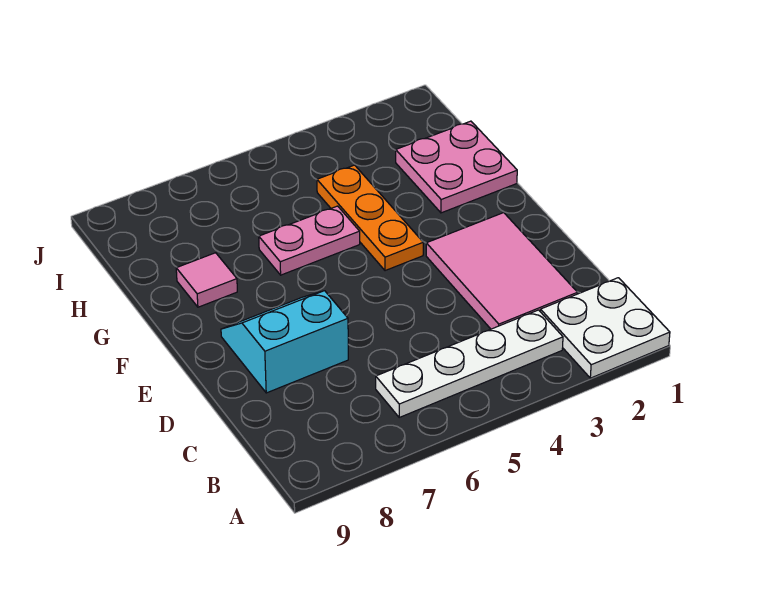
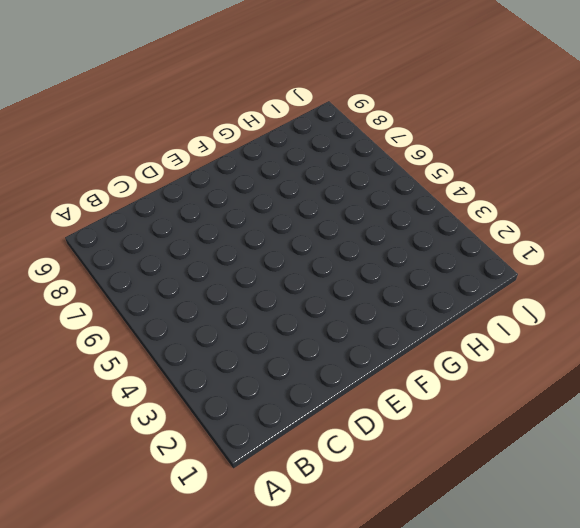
none -> white 2x2 plate [540,278,670,378]
none -> white 1x4 plate [376,310,563,417]

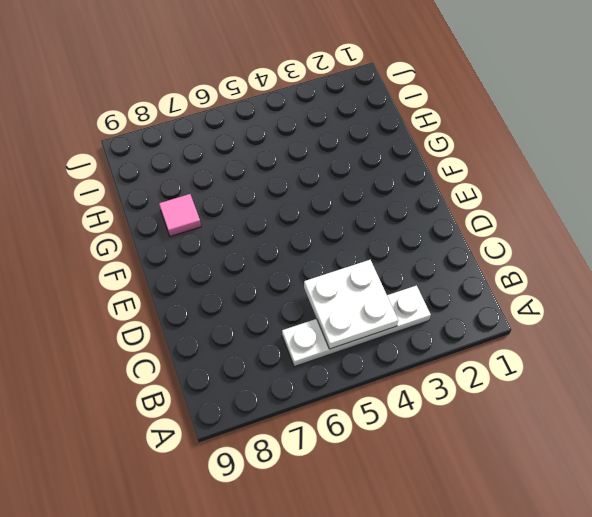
white 2x2 plate [304,260,398,349] -> white 2x2 plate moved to [540,278,670,378]
none -> pink 2x3 tile [426,213,578,329]
none -> cyan 2x2 slope [221,291,348,393]

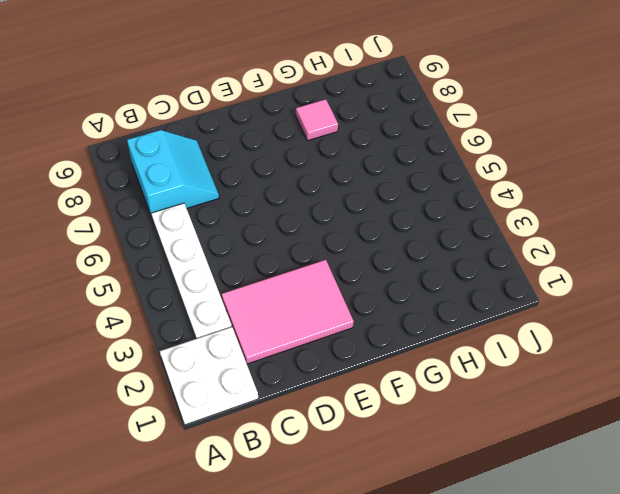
cyan 2x2 slope [127,130,219,217] -> cyan 2x2 slope moved to [221,291,348,393]
none -> orange 1x3 plate [317,165,423,271]
none -> pink 2x2 plate [396,121,517,213]

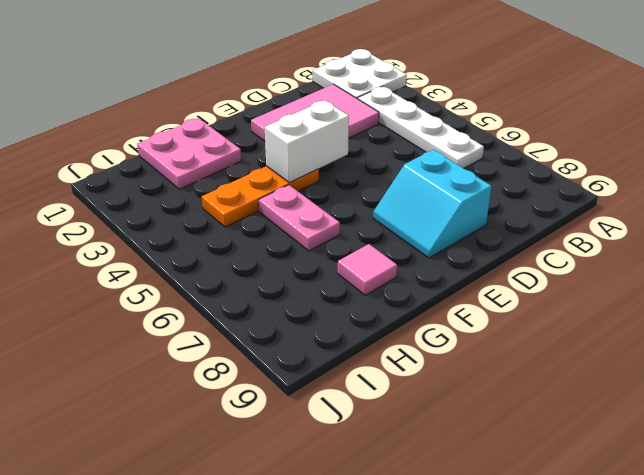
white 1x2 brick [265,100,349,182] -> none

